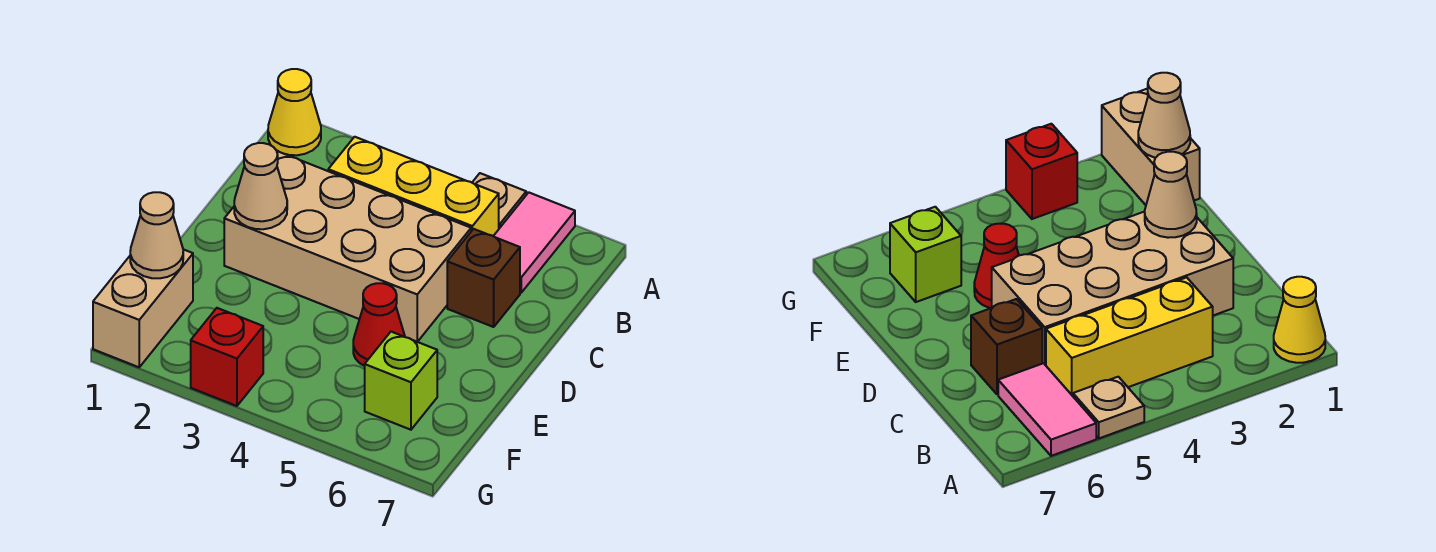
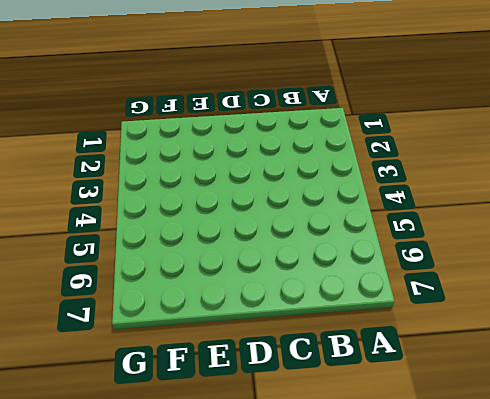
none -> yellow 1x1 cone [268,69,321,155]
none -> tan 1x1 plate [472,173,526,228]
none -> pink 1x2 tile [494,193,575,293]

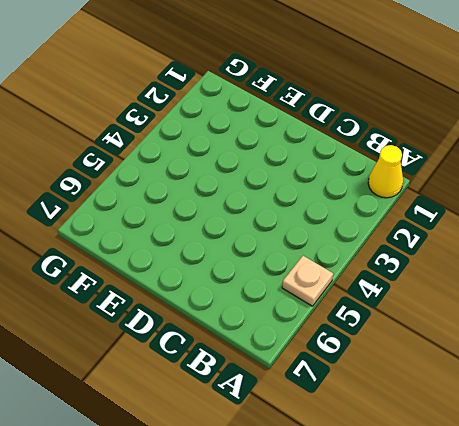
none -> pink 1x2 tile [494,193,575,293]
none -> yellow 1x3 brick [328,137,499,236]
none -> tan 2x4 brick [224,151,471,342]

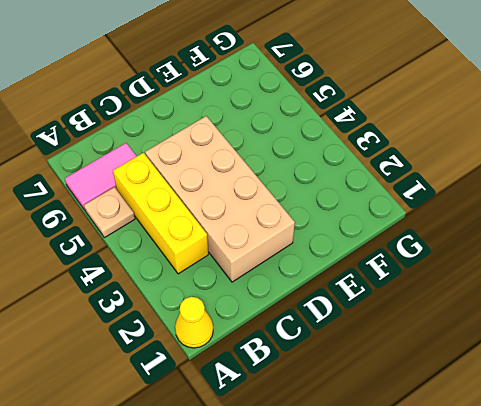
none -> brown 1x1 brick [447,229,520,327]
none -> red 1x1 cone [353,283,405,366]
none -> tan 1x2 brick [93,250,193,367]

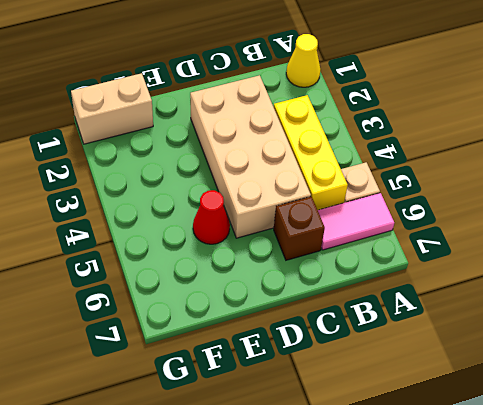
none -> lime 1x1 brick [365,332,437,430]
none -> red 1x1 brick [191,308,263,406]
none -> tan 1x1 cone [234,143,287,229]

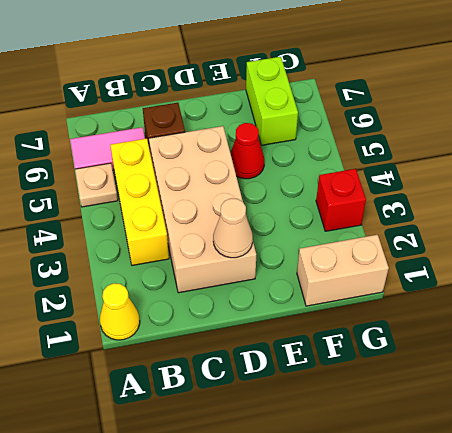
lime 1x2 brick [246,57,298,145] -> lime 1x1 brick [365,332,437,430]
none -> tan 1x1 cone [130,192,183,278]

